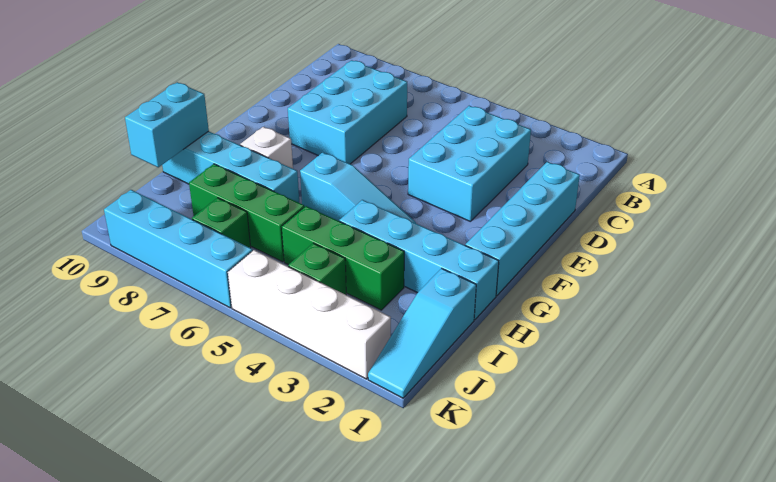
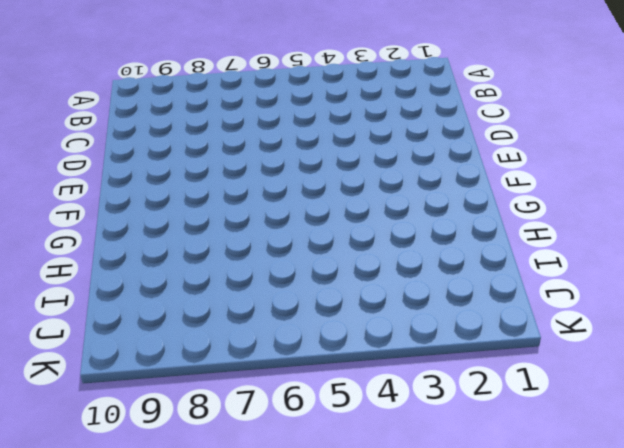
none -> cyan 2x3 brick [408,106,531,222]
none -> cyan 2x3 brick [288,60,407,164]
none -> cyan 1x4 brick [465,162,580,296]

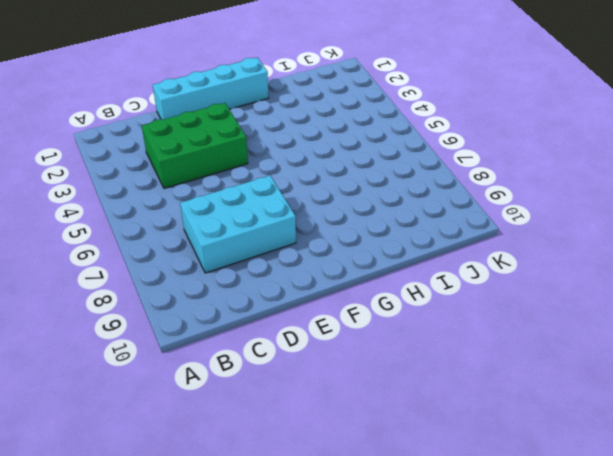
green 2x3 brick [142,103,248,188] -> cyan 2x3 brick [408,106,531,222]
none -> cyan 1x3 slope [300,152,416,223]
none -> white 1x1 brick [240,127,293,169]
none -> cyan 1x4 brick [339,200,499,320]

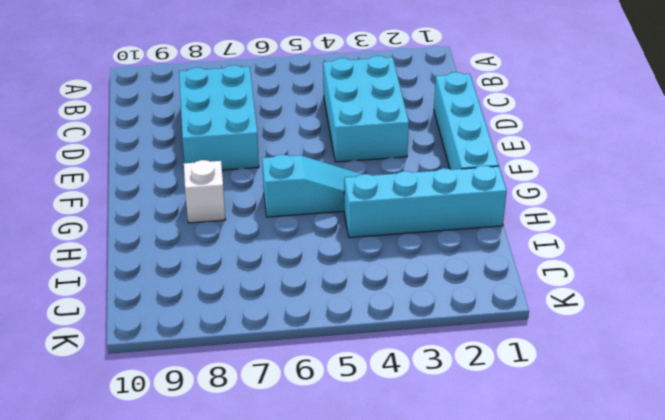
none -> cyan 1x4 brick [162,131,299,203]
none -> cyan 1x3 slope [368,268,476,398]
none -> green 1x3 brick [282,206,404,310]

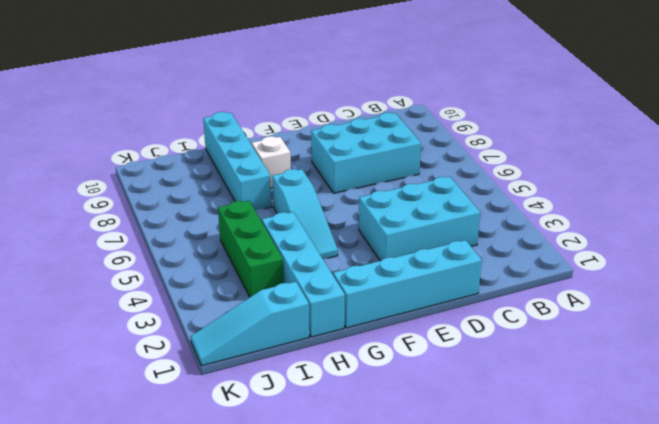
none -> green 1x3 brick [189,164,304,262]
none -> green 1x1 brick [288,243,346,295]
none -> green 1x1 brick [192,198,251,248]

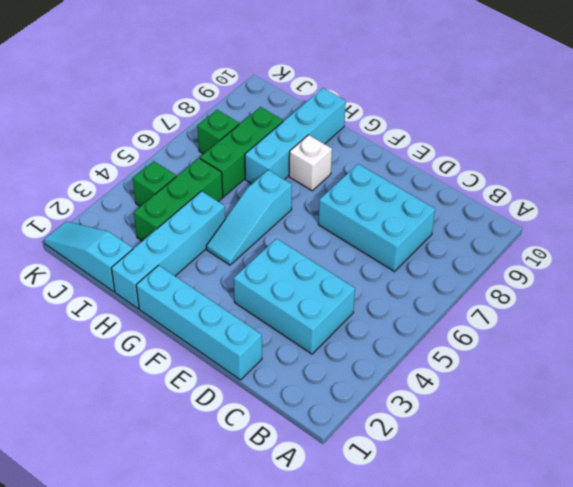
none -> white 1x4 brick [228,250,391,379]
none -> cyan 1x4 brick [104,190,252,308]
none -> cyan 1x2 brick [125,82,209,167]

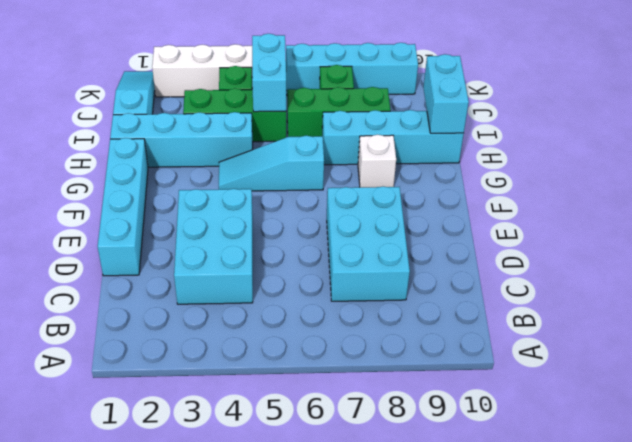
cyan 1x2 brick [252,34,286,112] -> none

